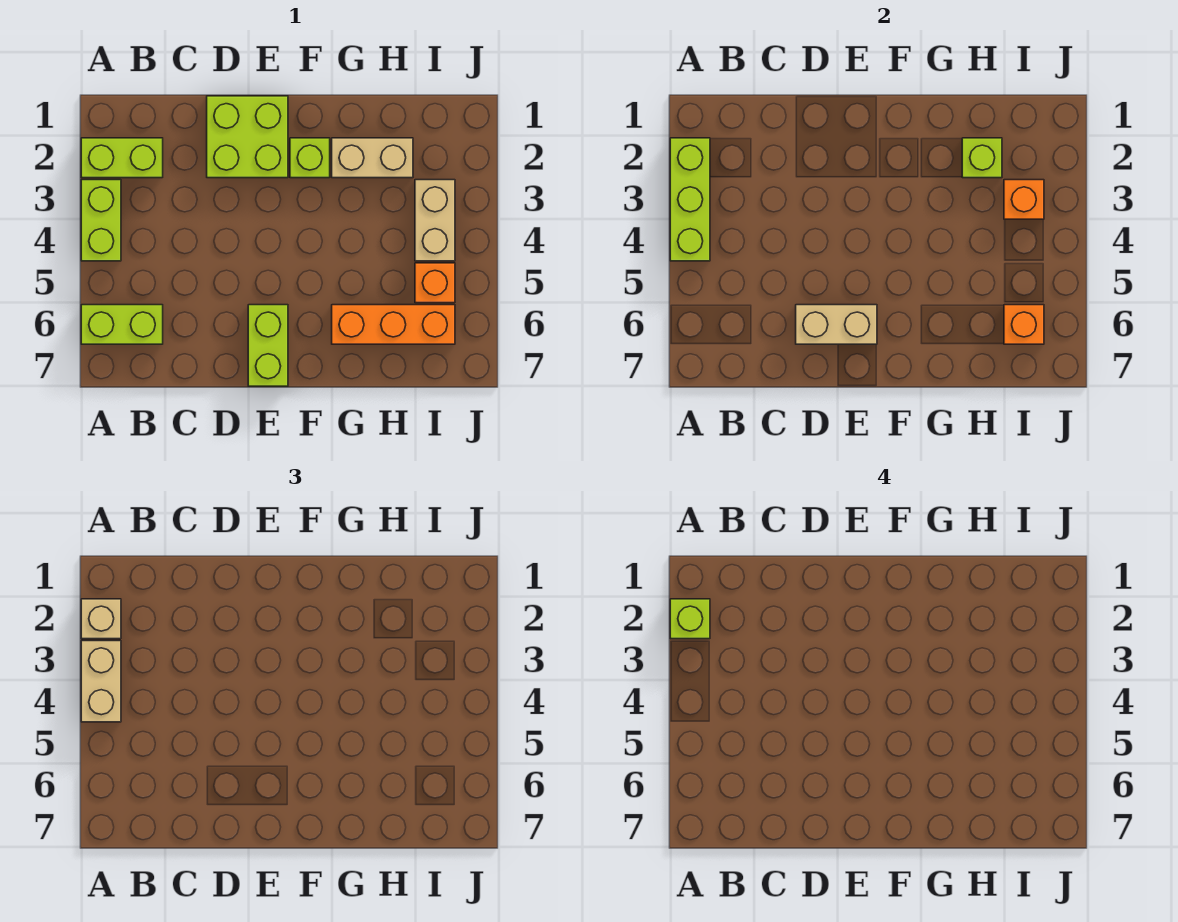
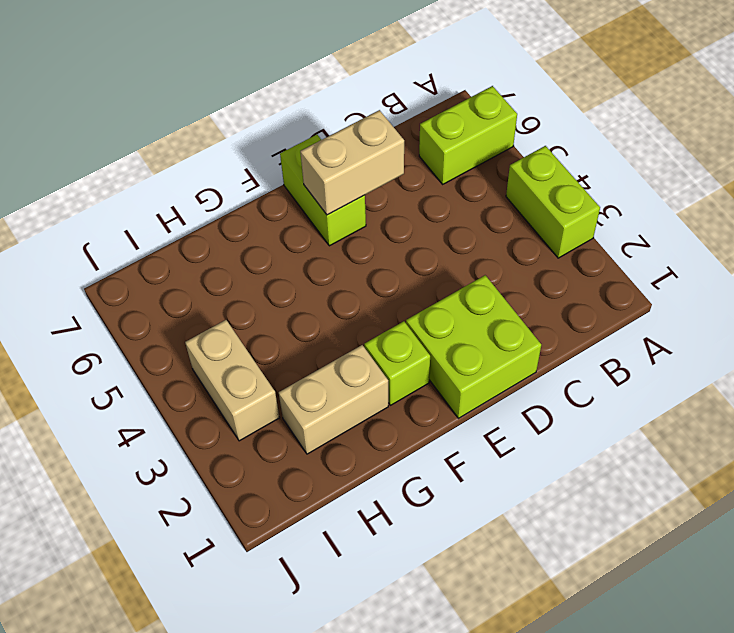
none -> lime 1x2 brick [81,138,163,178]
none -> orange 1x3 brick [332,305,455,344]
none -> orange 1x1 brick [415,263,455,303]

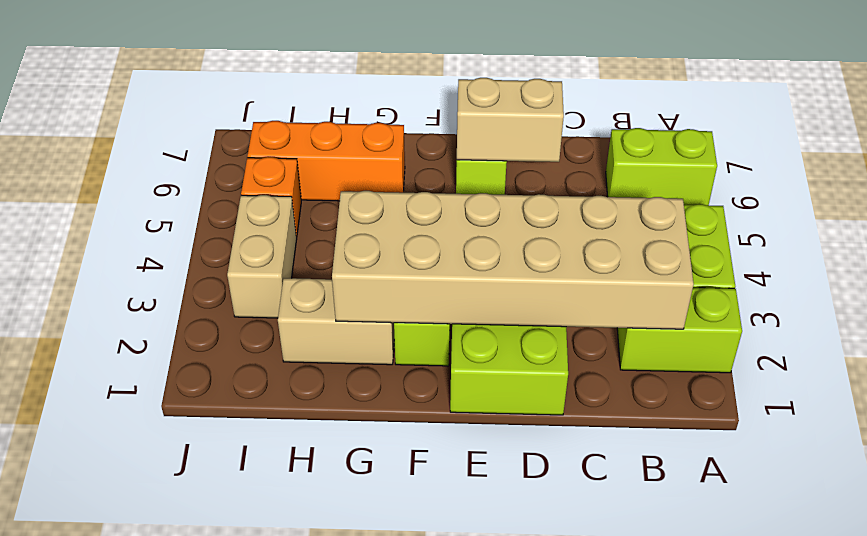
tan 2x6 brick [332,191,694,329] -> none
none -> lime 1x3 brick [670,138,710,261]
none -> lime 1x1 brick [962,138,1002,178]
none -> orange 1x1 brick [1004,180,1044,219]

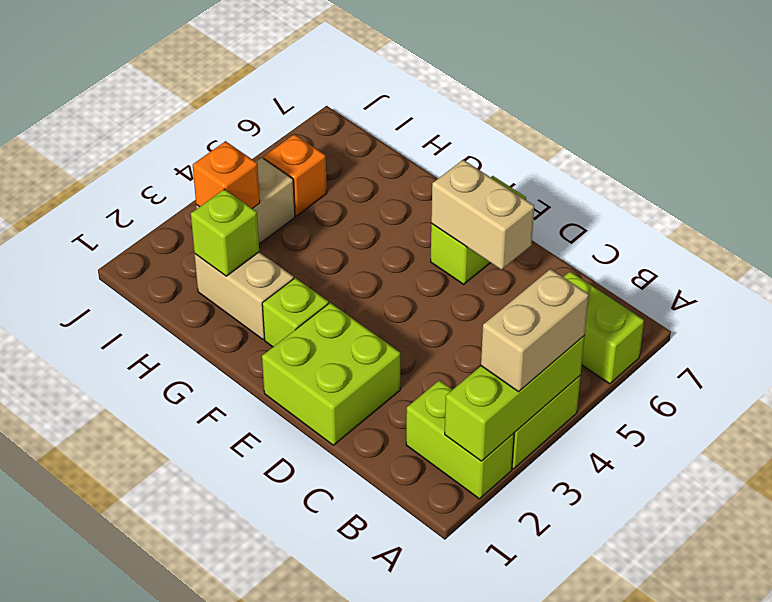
none -> orange 1x3 brick [332,305,455,344]
none -> orange 1x1 brick [1004,305,1044,344]
none -> tan 1x1 brick [81,599,121,639]

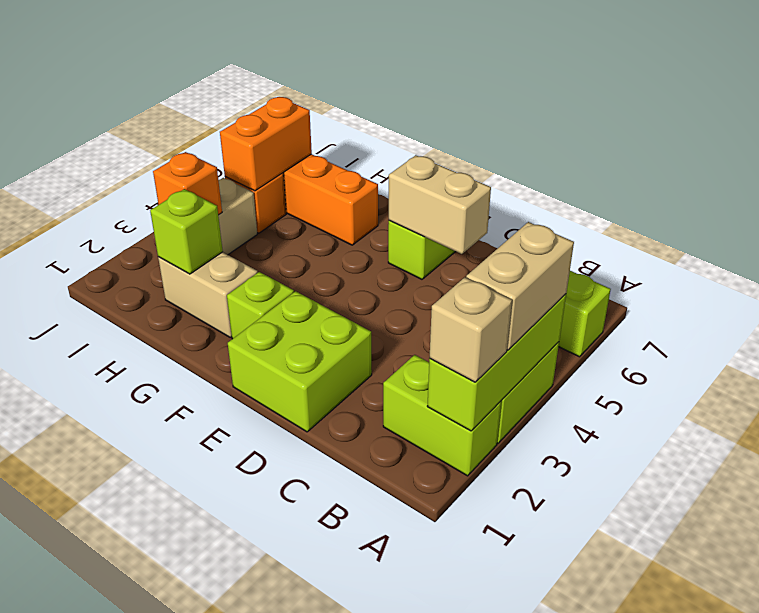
orange 1x2 brick [220,97,312,191] -> orange 1x1 brick [1004,305,1044,344]
none -> lime 1x1 brick [670,599,710,639]

